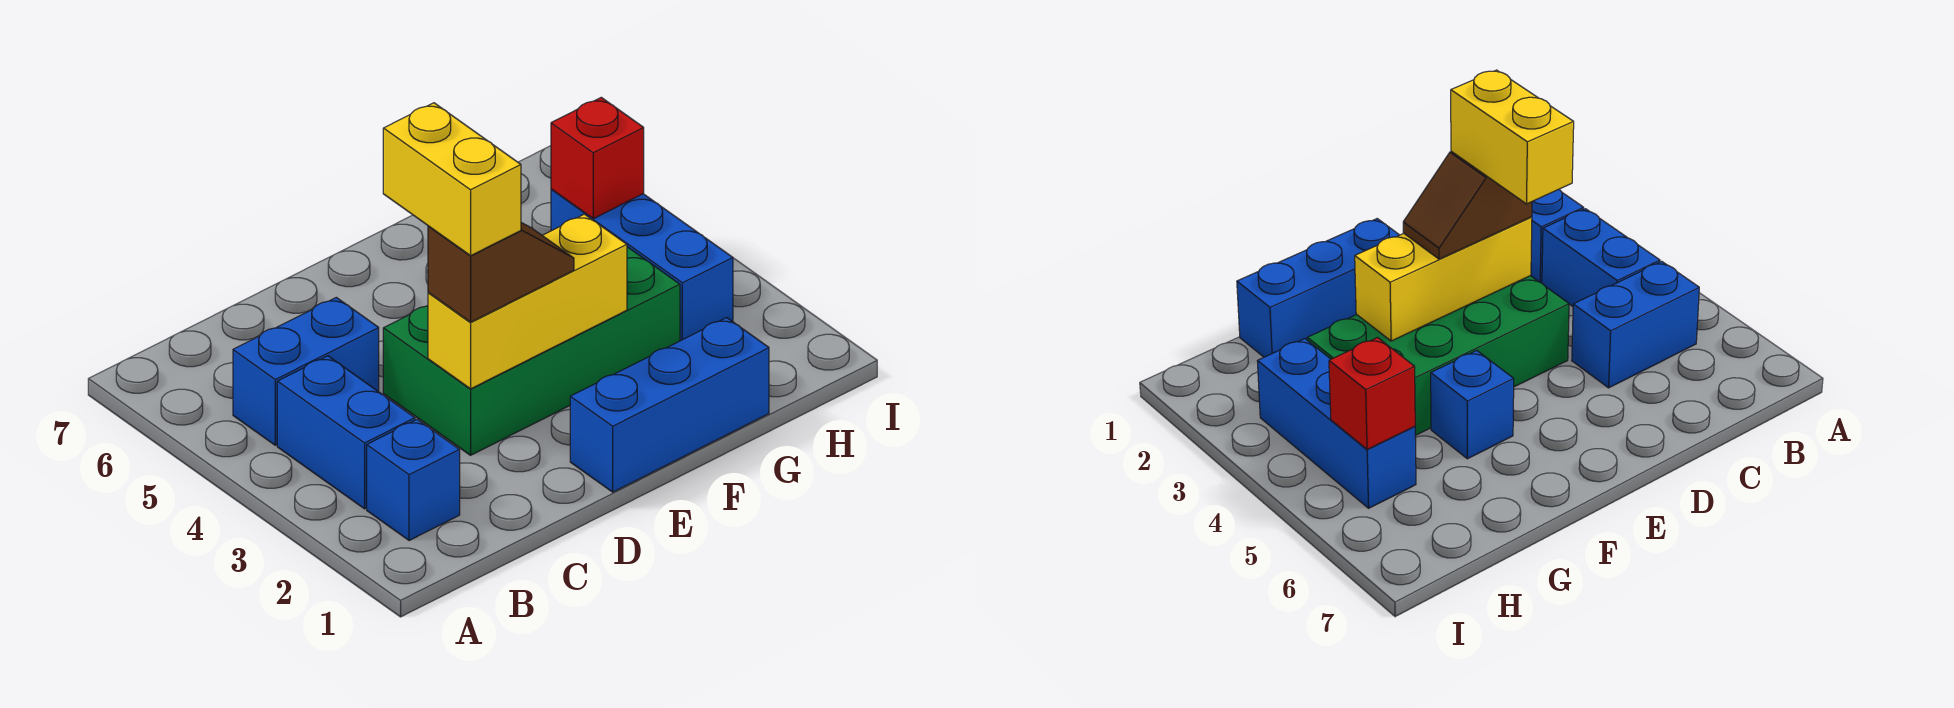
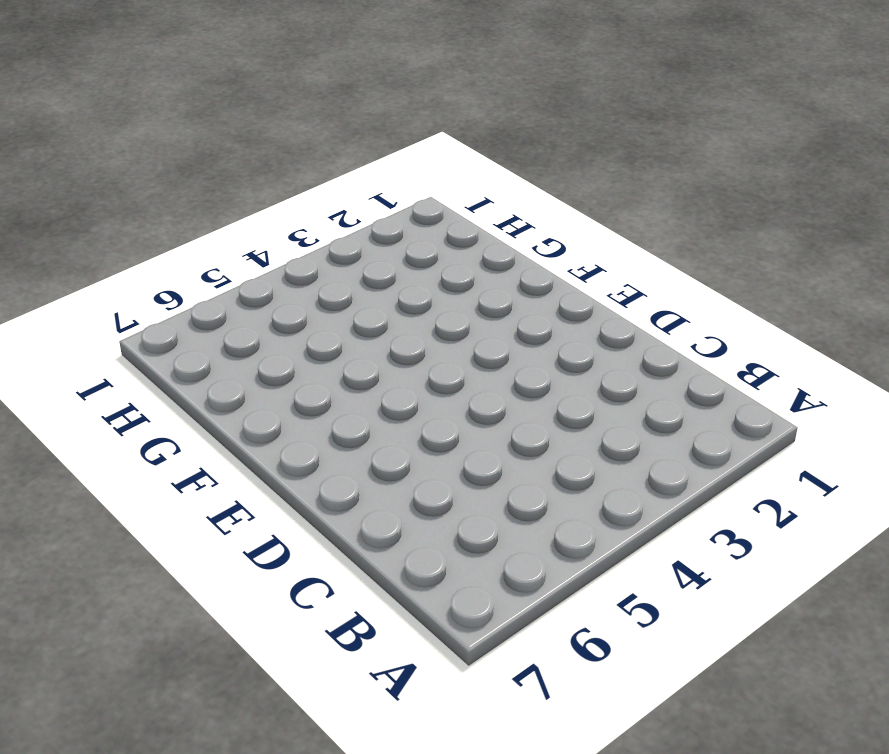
none -> blue 1x1 brick [367,419,460,541]
none -> blue 1x2 brick [277,356,415,509]

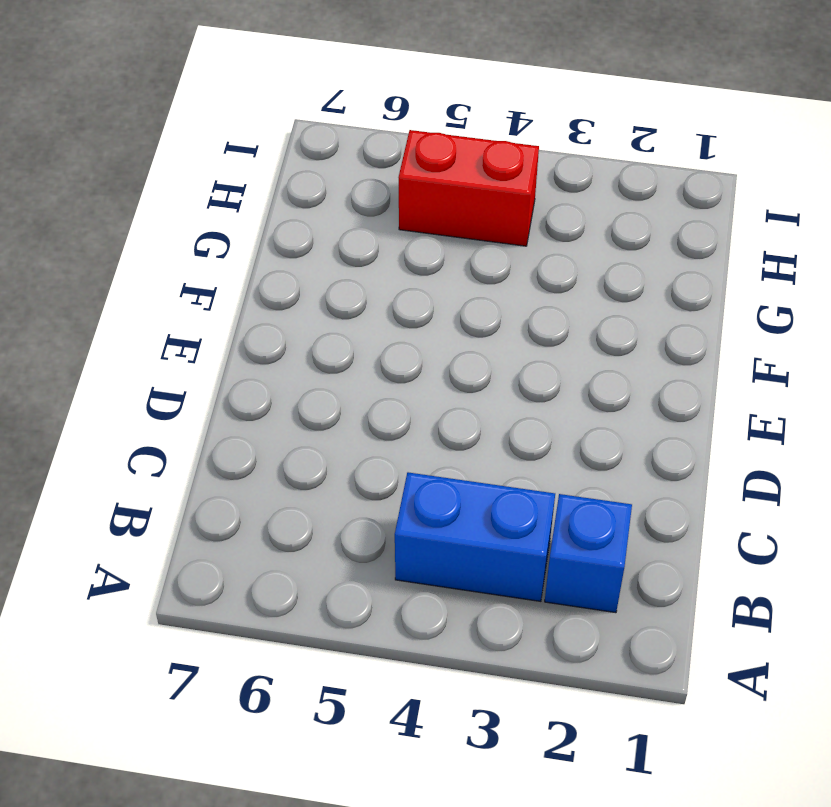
red 1x2 brick [398,130,539,246] -> blue 1x3 brick [551,189,733,341]
none -> blue 1x2 brick [233,297,379,445]
none -> green 2x4 brick [383,247,680,455]

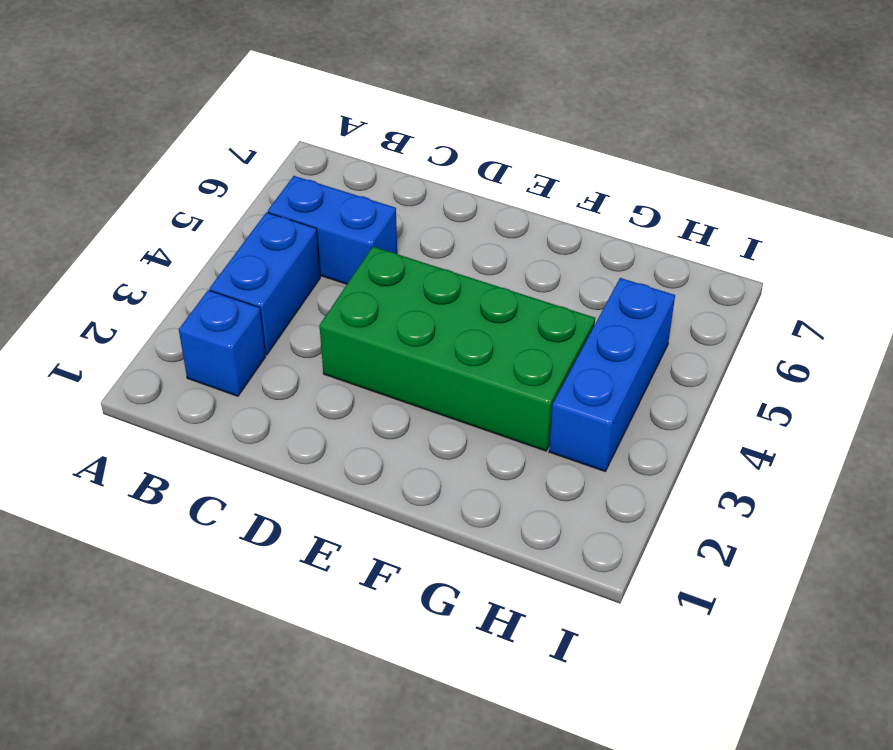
none -> blue 1x3 brick [570,318,769,492]
none -> blue 1x1 brick [1431,351,1514,459]

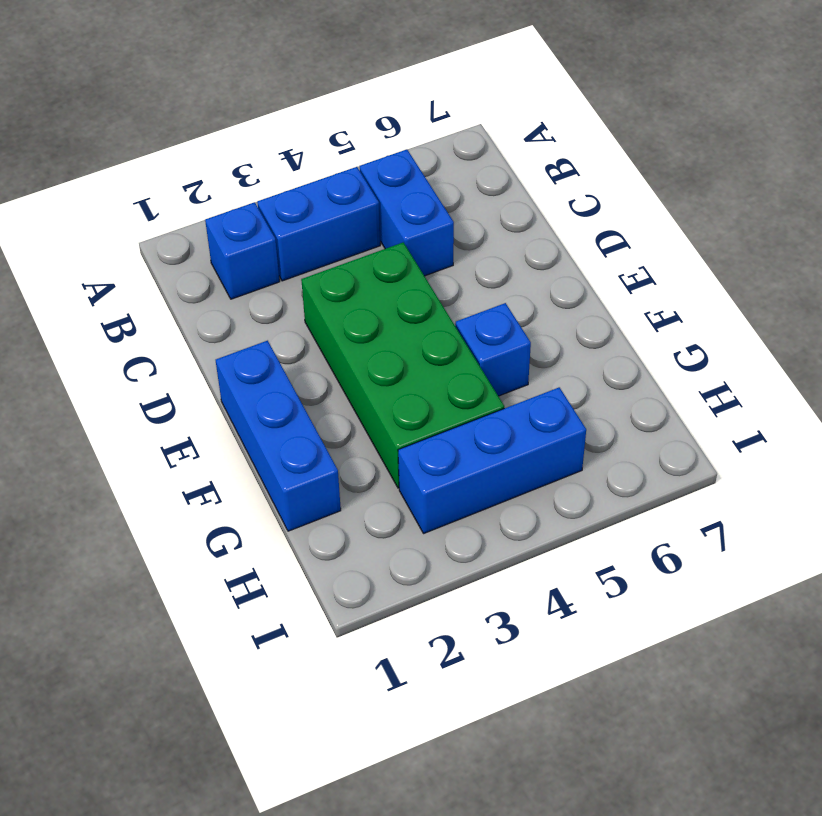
none -> yellow 1x3 brick [428,214,627,389]
none -> red 1x1 brick [551,97,644,219]

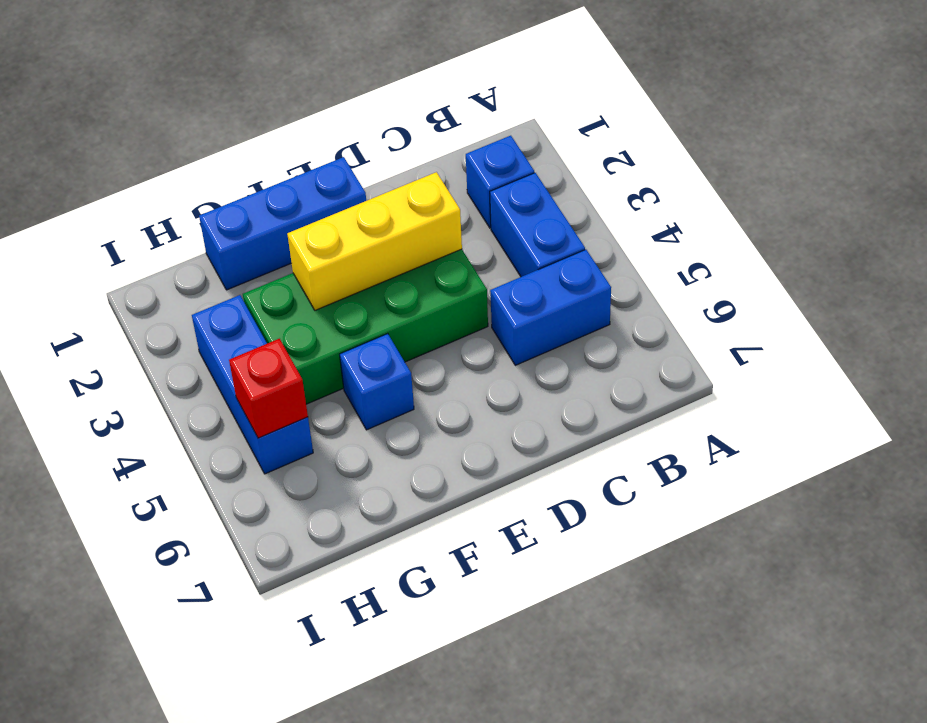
none -> brown 1x2 slope [428,223,574,322]
none -> yellow 1x2 brick [383,103,521,256]

